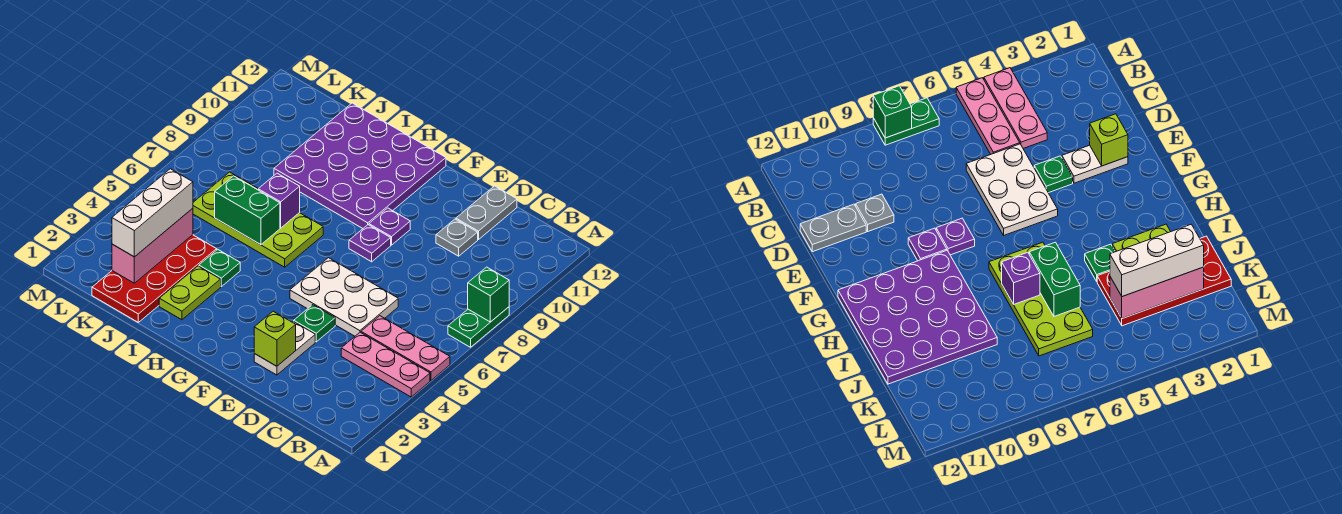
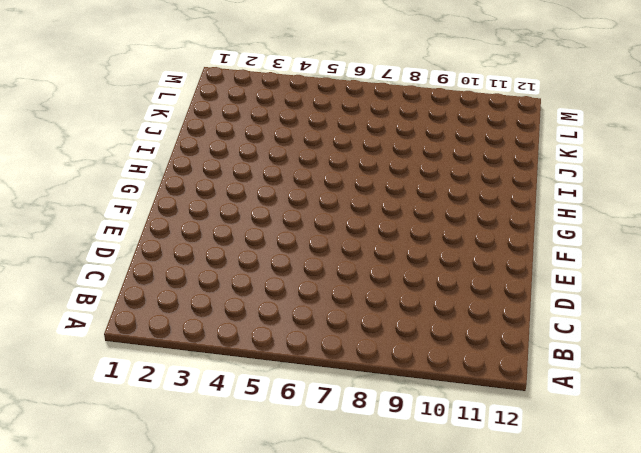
none -> pink 1x3 plate [341,332,430,397]
none -> pink 1x3 plate [361,316,450,380]
none -> green 1x2 plate [448,307,509,347]

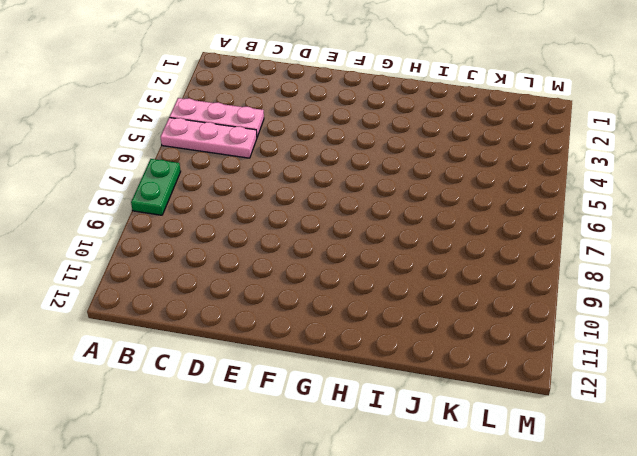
none -> white 2x3 plate [290,258,398,336]
none -> grey 1x1 plate [436,219,478,256]
none -> grey 1x2 plate [456,186,517,240]

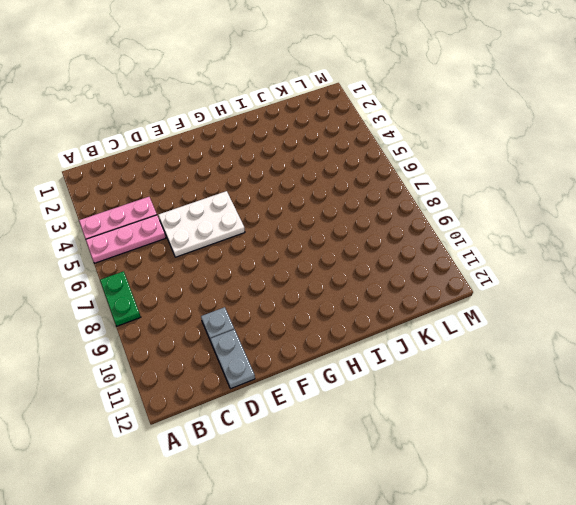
none -> white 1x2 plate [254,321,315,375]
none -> green 1x1 plate [294,305,335,342]
none -> purple 1x1 plate [349,225,391,262]

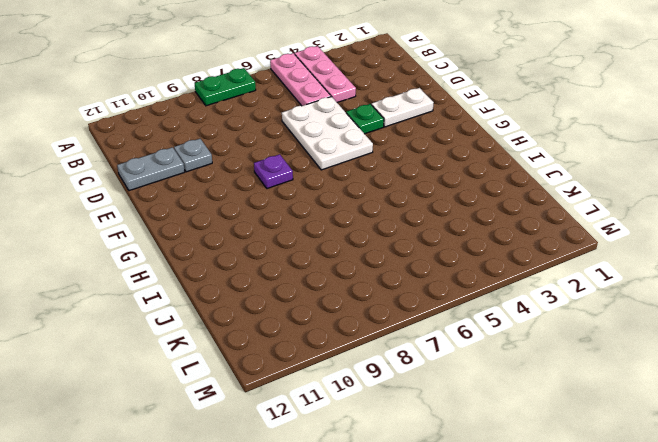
none -> purple 1x1 plate [369,208,410,245]
none -> purple 4x4 plate [274,103,446,228]
none -> lime 2x4 plate [193,172,323,267]

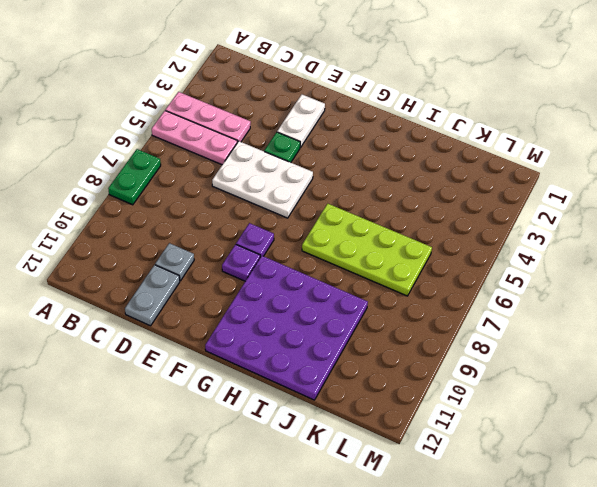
none -> lime 1x2 plate [159,266,221,320]
none -> green 1x1 plate [199,249,240,286]
none -> red 2x4 plate [92,235,217,322]

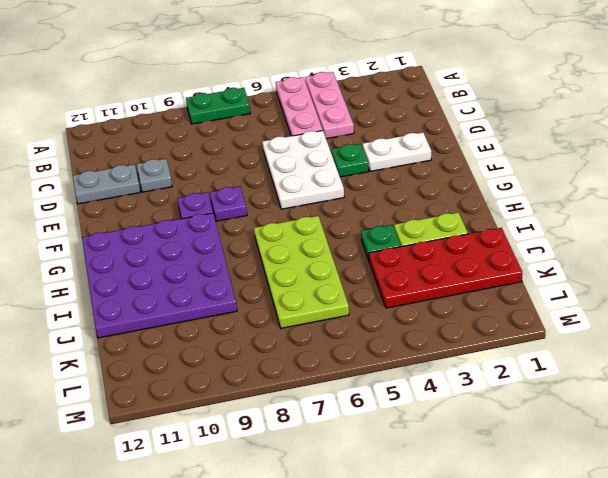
none -> green 1x1 brick [468,267,509,322]
none -> lime 1x1 brick [254,311,296,366]
none -> green 1x2 brick [215,176,280,245]

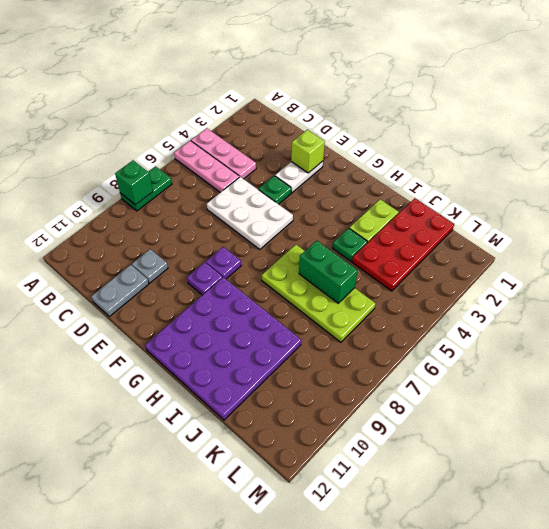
none -> purple 1x1 brick [258,173,300,228]
none -> pink 1x3 brick [112,208,193,283]
none -> white 1x3 brick [112,169,193,257]

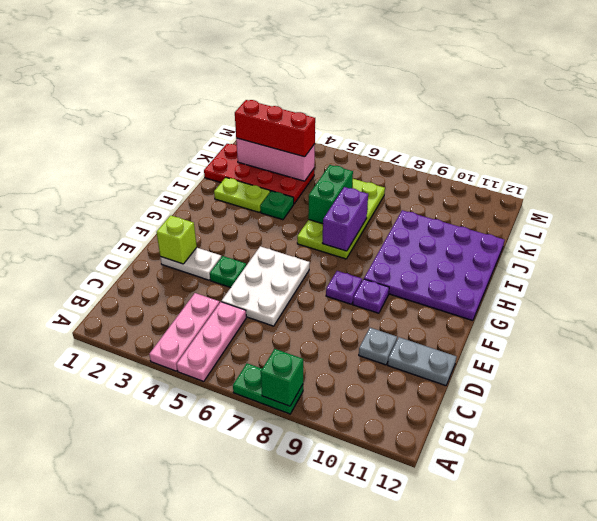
purple 1x2 brick [322,187,368,251] -> purple 1x1 brick [258,173,300,228]
red 1x3 brick [235,100,315,157] -> white 1x3 brick [112,169,193,257]

